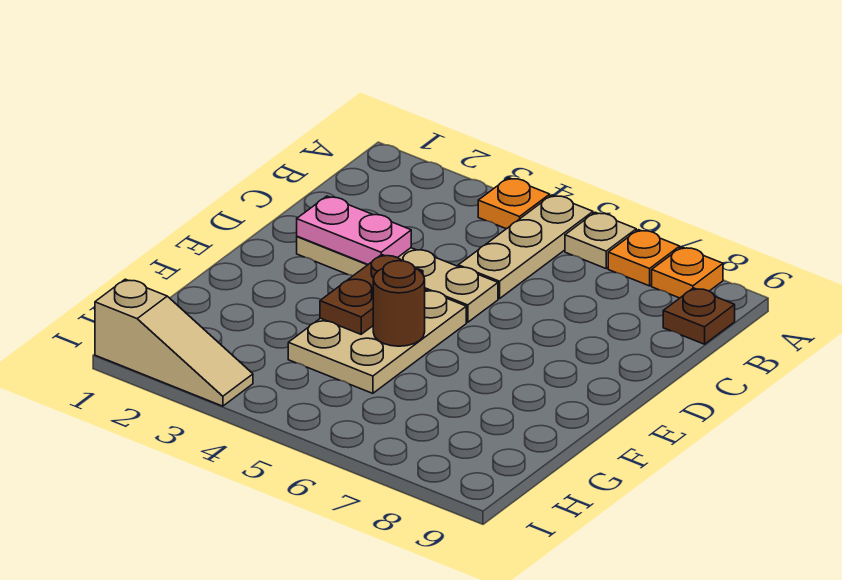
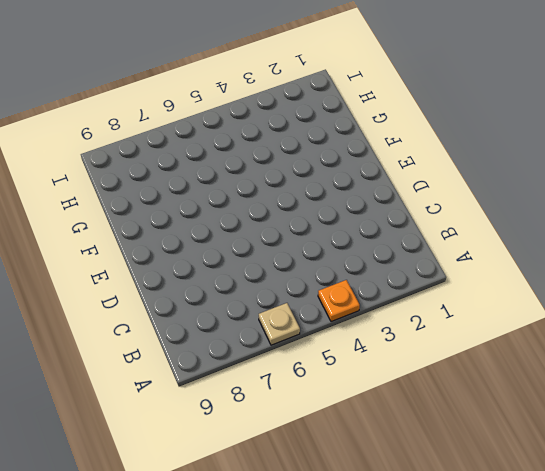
none -> tan 1x3 plate [458,195,593,299]
none -> orange 1x1 plate [608,230,680,286]
none -> orange 1x1 plate [652,247,723,298]

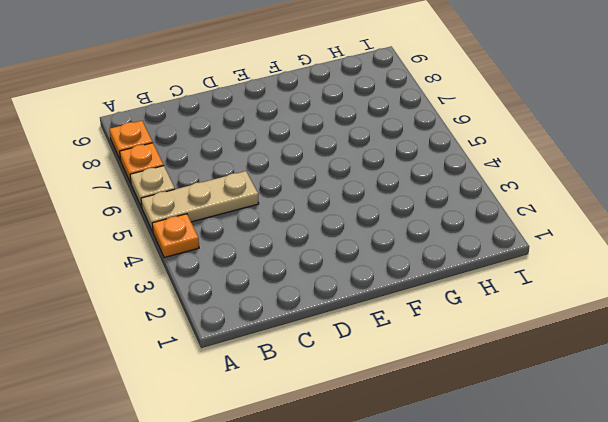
none -> brown 1x1 plate [663,288,735,344]
none -> tan 1x4 plate [297,236,498,322]
none -> tan 2x3 plate [288,290,466,393]

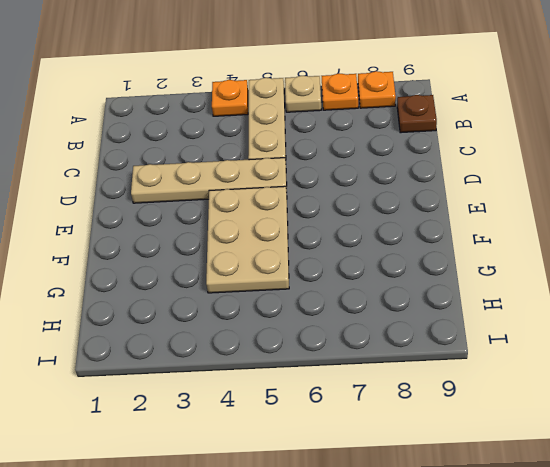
none -> tan 1x3 slope [95,279,253,406]
none -> pink 1x2 plate [297,196,411,264]
none -> brown 1x2 plate [320,255,423,334]

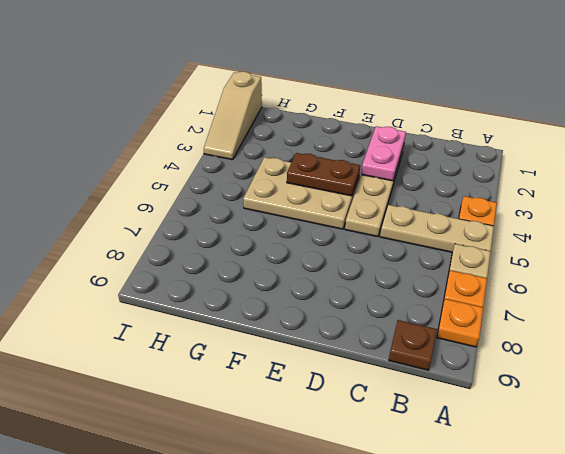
none -> brown 1x1 round brick [373,261,425,346]

